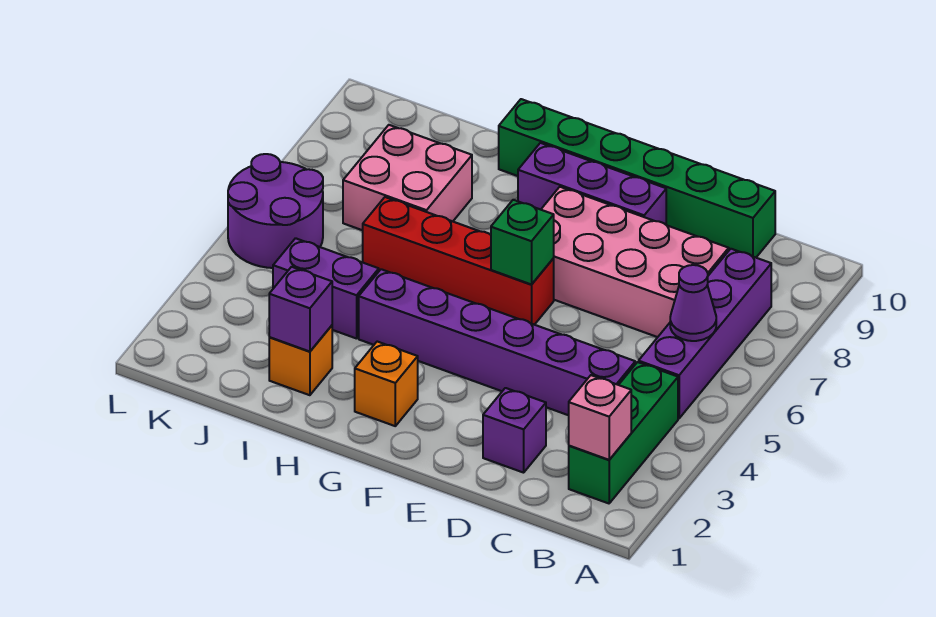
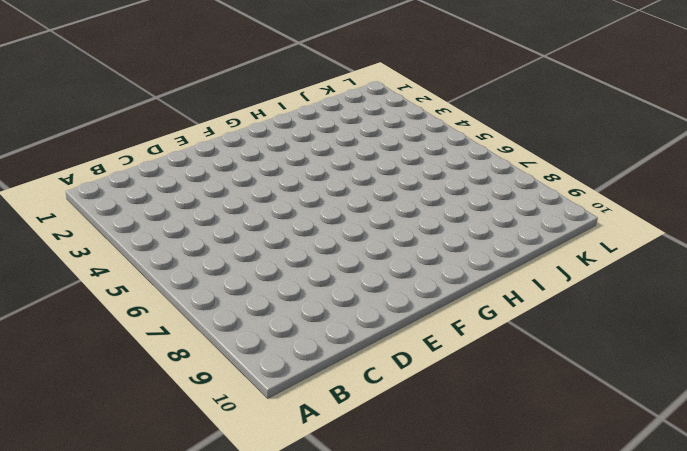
none -> green 1x3 brick [569,362,678,503]
none -> purple 1x4 brick [639,249,771,418]
none -> purple 1x6 brick [359,269,635,415]

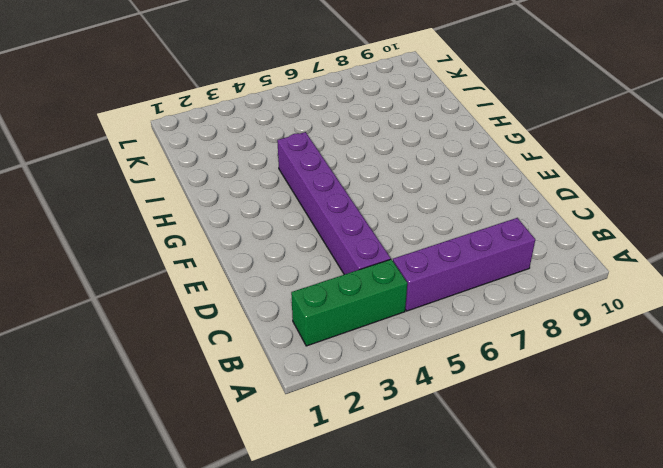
none -> pink 2x4 brick [541,187,729,337]
none -> green 1x6 brick [499,99,775,257]
none -> purple 1x1 brick [483,388,546,473]

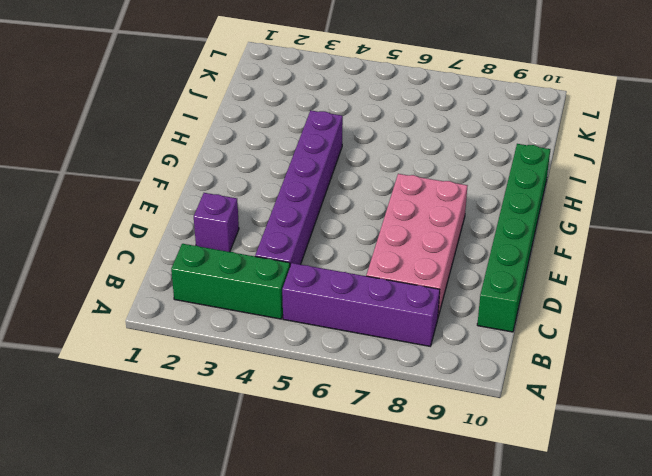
none -> purple 1x3 brick [518,143,666,225]
none -> red 1x4 brick [363,197,554,325]
none -> orange 1x1 brick [355,342,418,426]

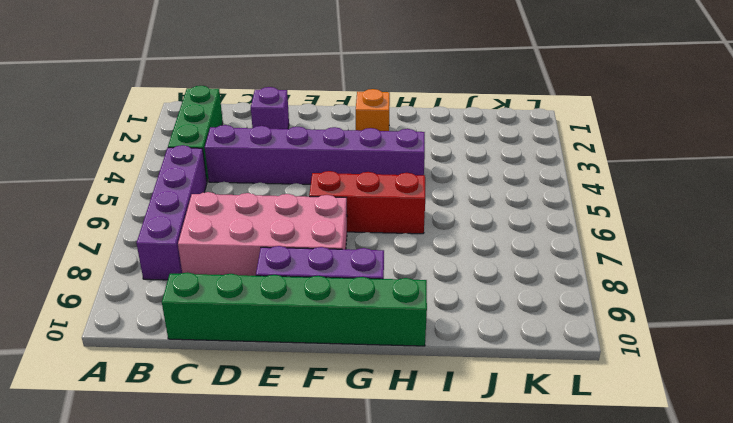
red 1x3 brick [309,171,425,234] -> red 1x4 brick [363,197,554,325]
none -> orange 1x1 brick [269,325,332,395]
none -> purple 1x2 brick [273,238,379,339]
none -> pink 2x2 brick [343,125,472,230]

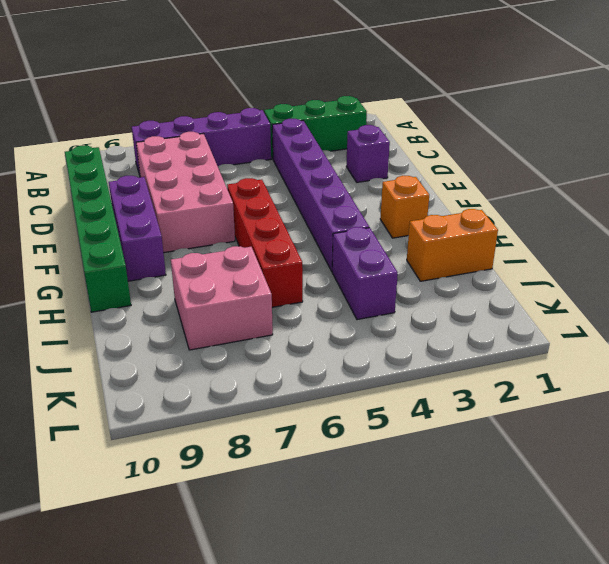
orange 1x2 brick [407,209,498,281] -> orange 1x1 brick [269,325,332,395]
none -> purple 2x2 round brick [228,154,323,268]
none -> pink 1x1 brick [569,375,631,460]
none -> purple 1x1 cone [670,265,716,341]

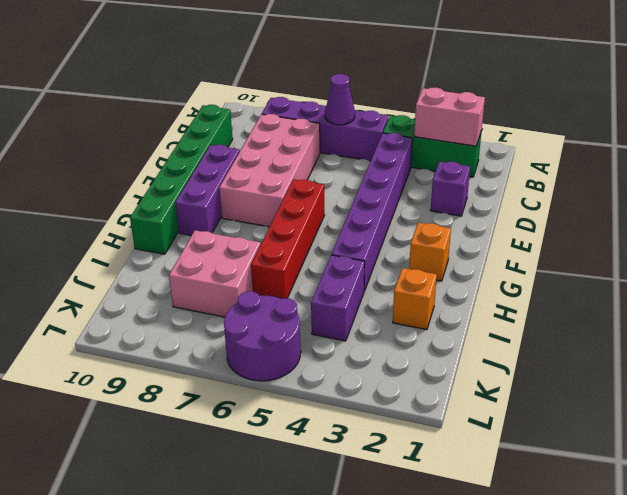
pink 1x2 brick [414,88,485,146] -> pink 1x1 brick [569,375,631,460]
none -> green 1x1 brick [491,200,554,285]
none -> purple 1x1 brick [269,267,332,352]

